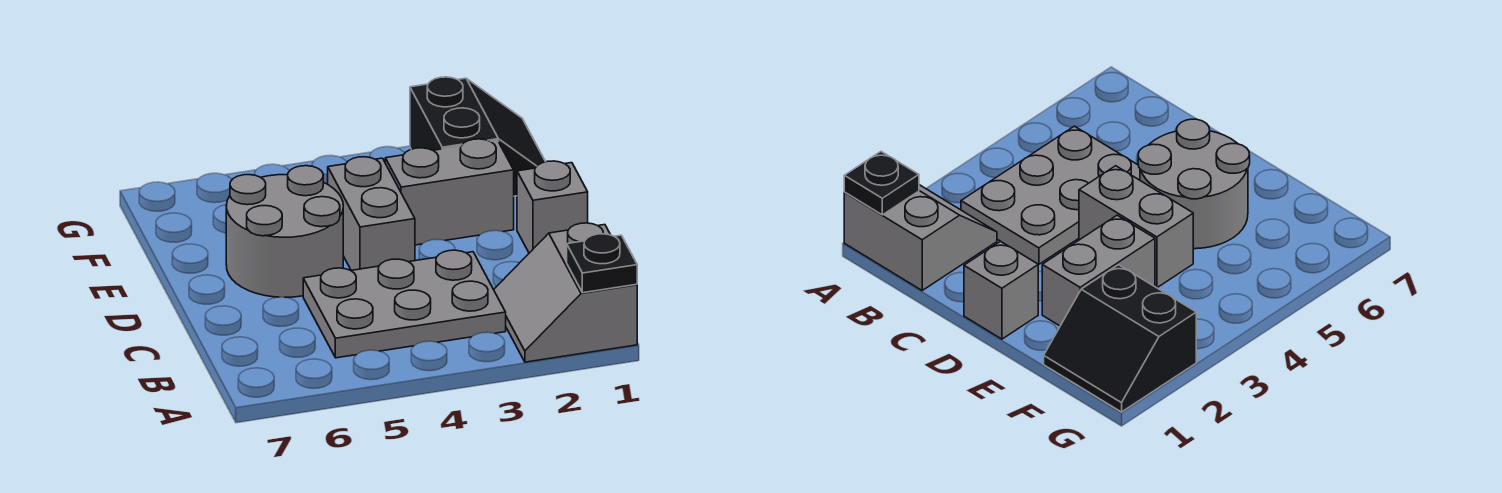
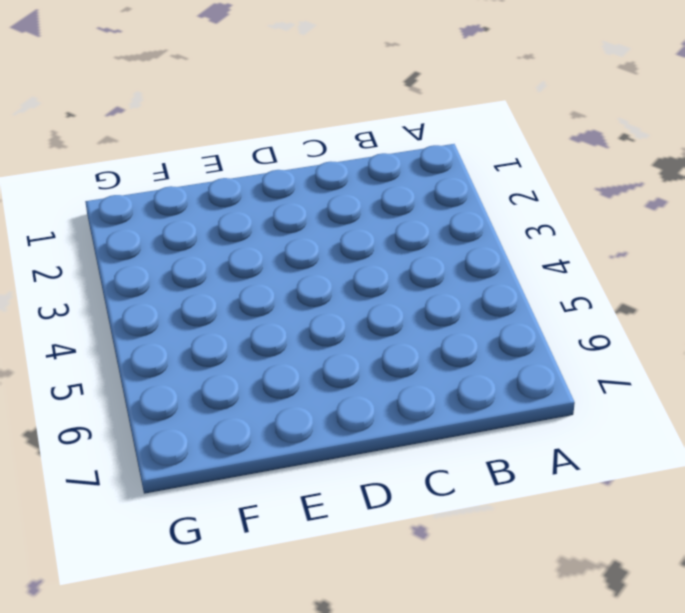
none -> grey 2x2 slope [494,223,637,362]
none -> grey 2x3 plate [303,250,506,358]

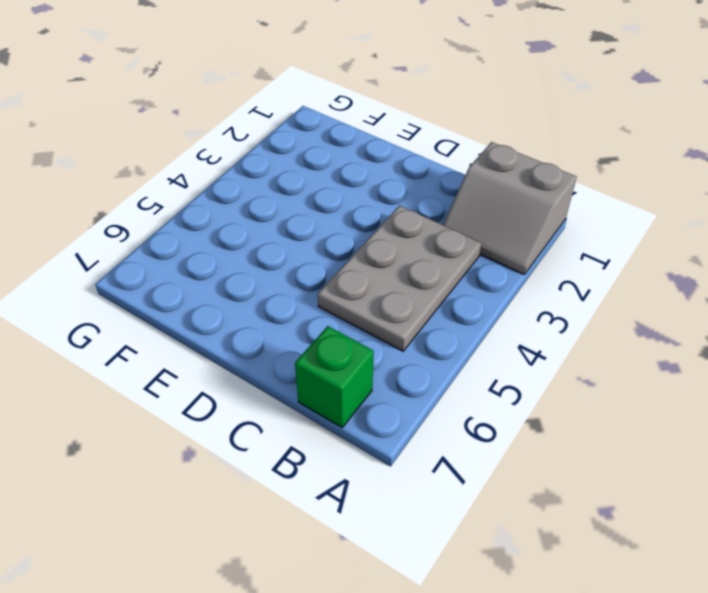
green 1x1 brick [295,326,374,428] -> none
none -> grey 1x1 brick [517,161,588,253]
none -> grey 1x2 brick [328,157,415,270]

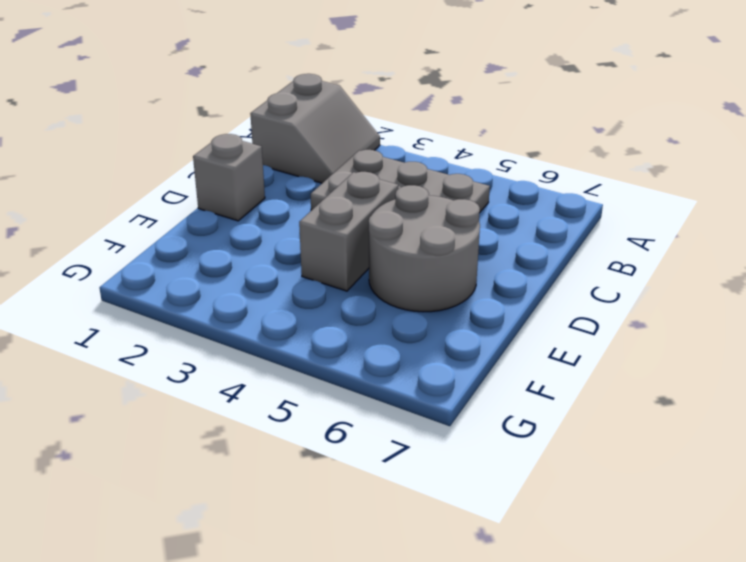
none -> grey 1x2 brick [385,139,514,245]
none -> black 2x2 slope [410,77,545,196]

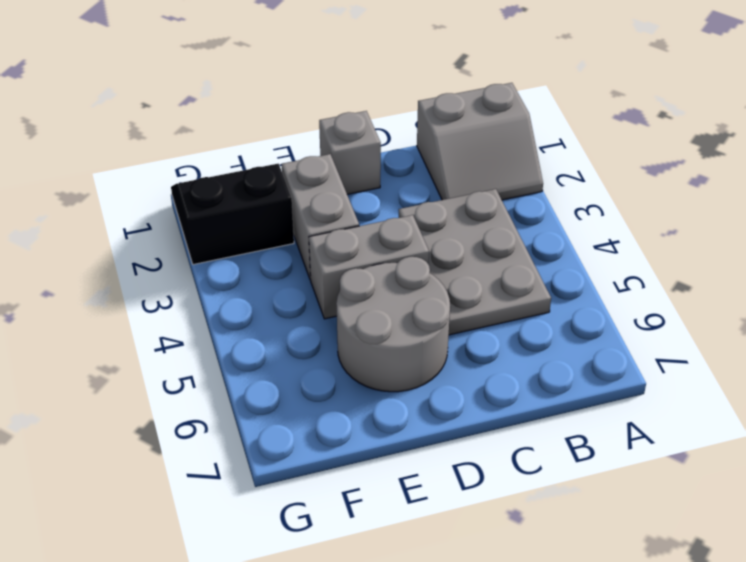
none -> black 1x1 plate [567,234,637,293]

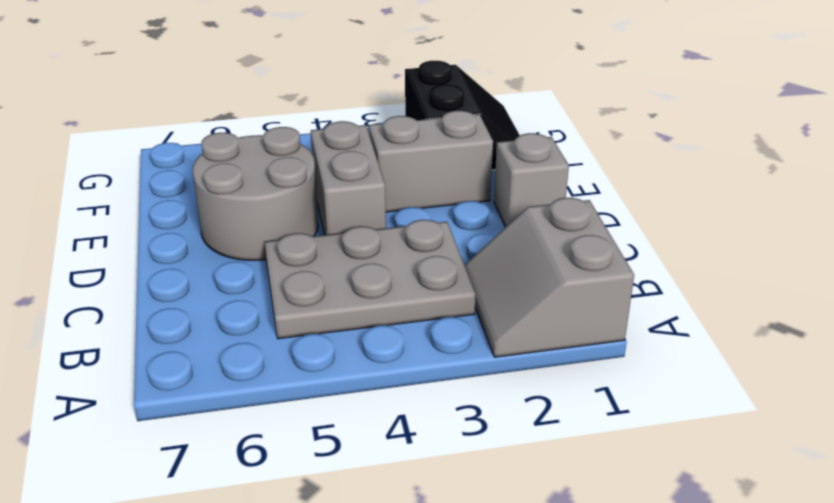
none -> black 1x1 plate [567,234,637,293]

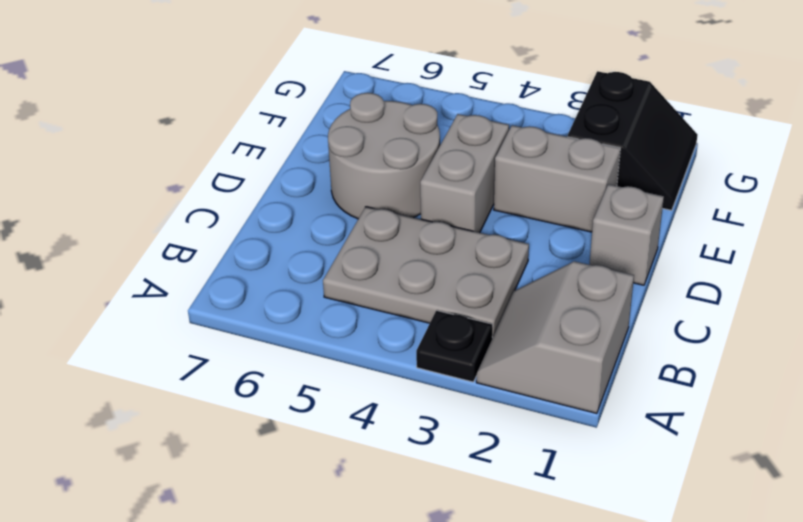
black 1x1 plate [416,310,493,382] -> black 1x1 plate moved to [567,234,637,293]

